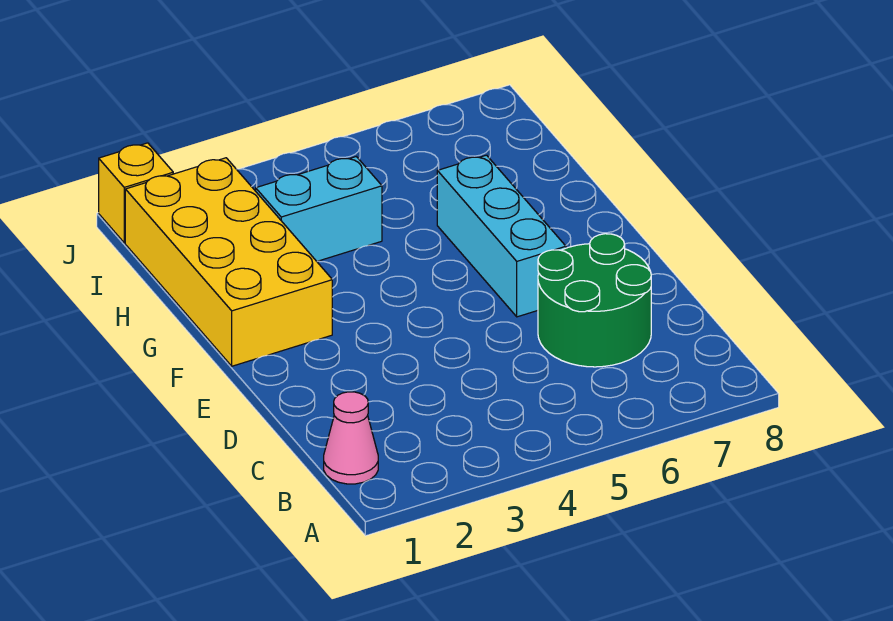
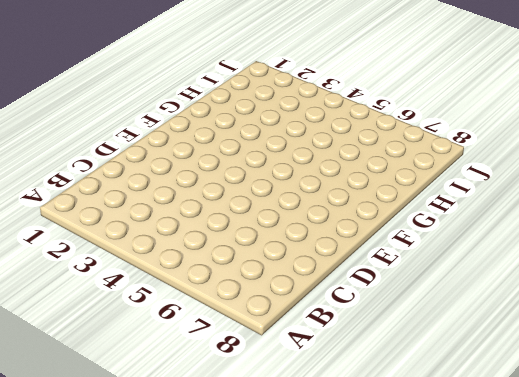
none -> pink 1x1 cone [324,392,378,484]
none -> green 2x2 round brick [538,234,651,367]

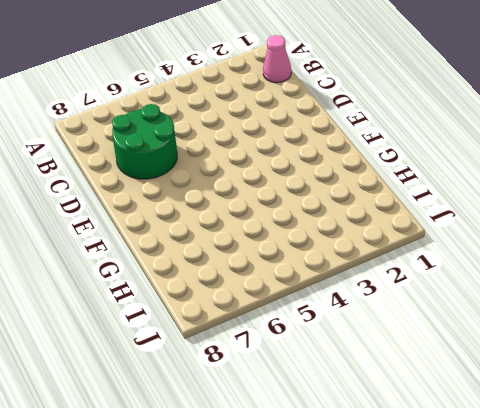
none -> cyan 1x3 brick [437,155,566,317]
none -> yellow 2x4 brick [125,158,332,366]

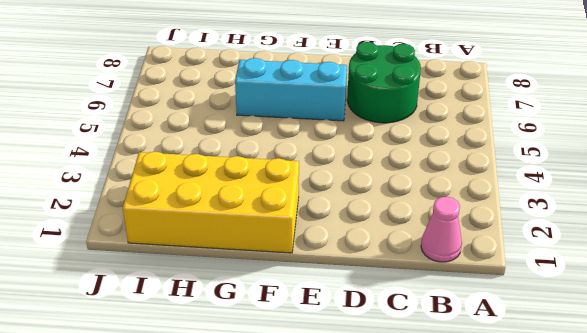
none -> cyan 1x2 brick [256,157,382,261]
none -> yellow 1x1 brick [99,143,173,243]

